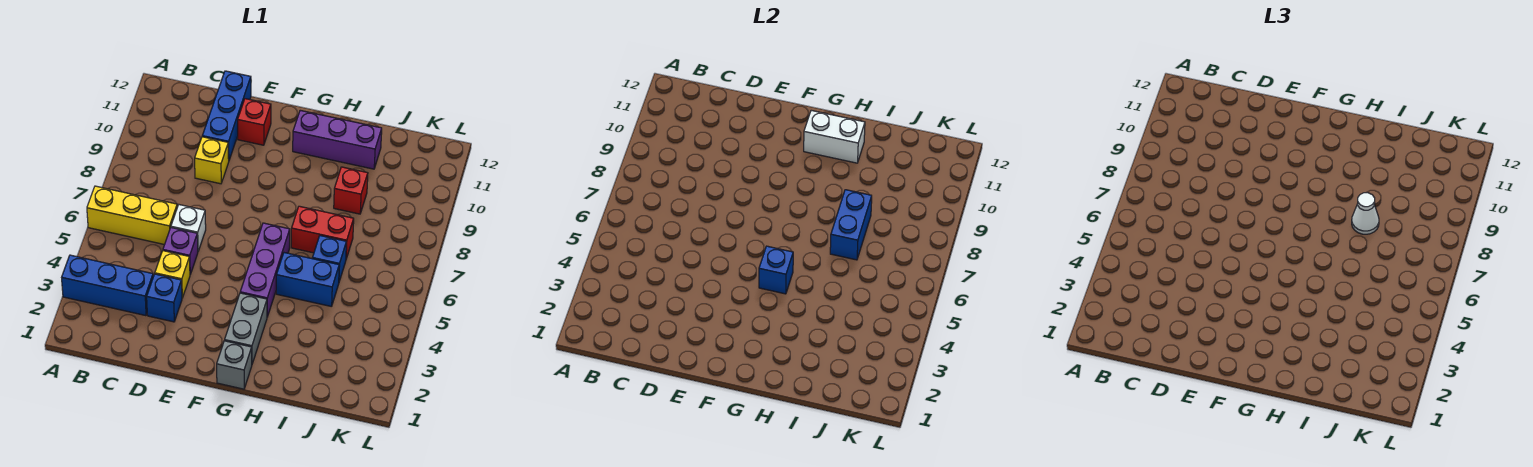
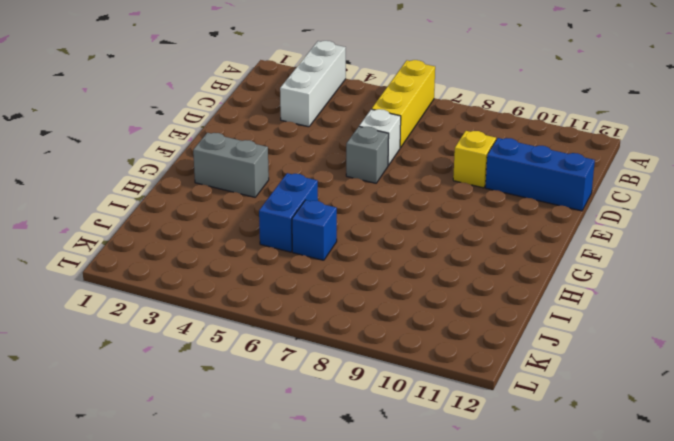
white 1x3 brick [280,41,346,127] -> blue 1x3 brick [62,255,153,316]
grey 1x1 brick [346,127,389,183] -> grey 1x1 brick moved to [217,341,252,389]
none -> blue 1x1 brick [147,274,182,322]
none -> yellow 1x1 brick [155,251,190,298]
none -> purple 1x1 brick [163,228,198,274]

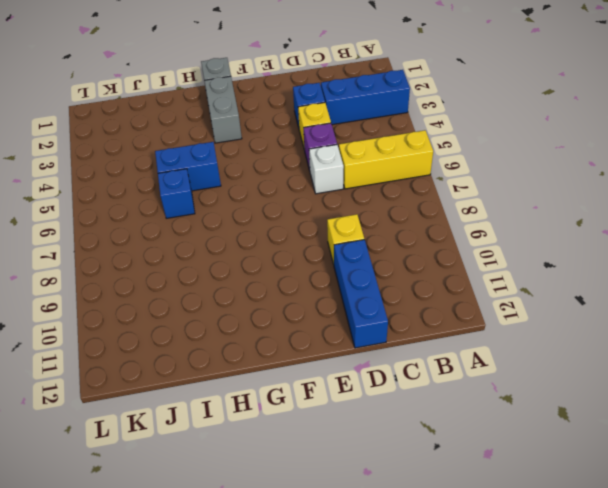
none -> red 1x1 brick [238,99,271,145]
none -> purple 1x3 brick [240,223,290,317]
none -> purple 1x3 brick [293,110,382,169]

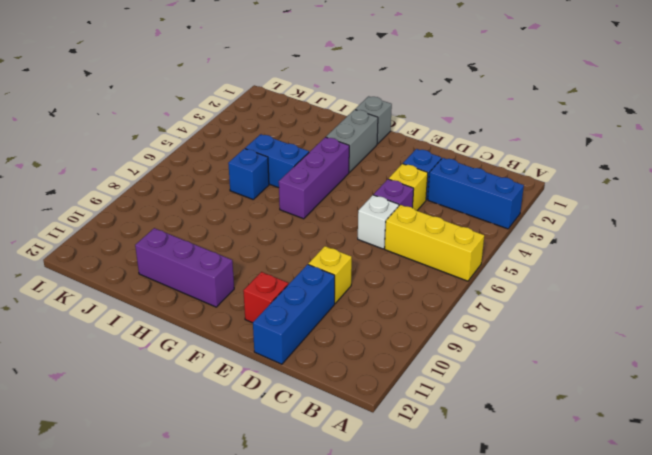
none -> red 1x2 brick [291,206,354,259]
none -> red 1x1 brick [334,167,368,214]
none -> blue 1x1 brick [759,246,793,294]

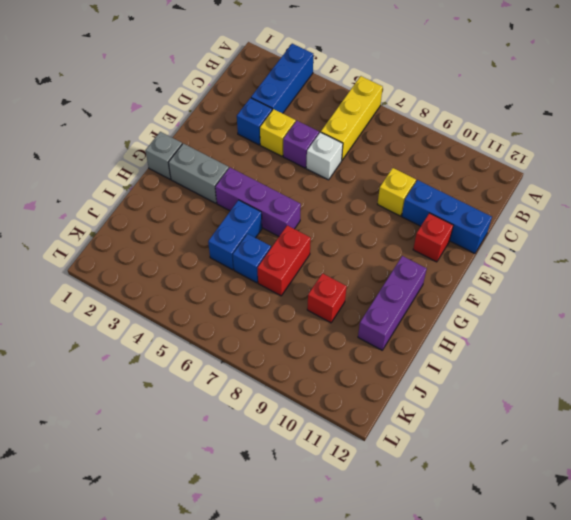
none -> blue 1x1 brick [759,246,793,294]
none -> white 1x2 brick [804,110,865,163]
none -> blue 1x2 brick [830,190,872,260]

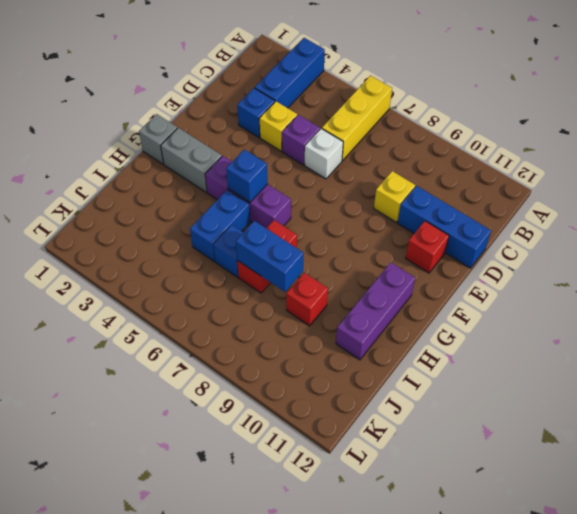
none -> white 1x2 brick [804,110,865,163]
none -> white 1x1 cone [1352,193,1379,234]

